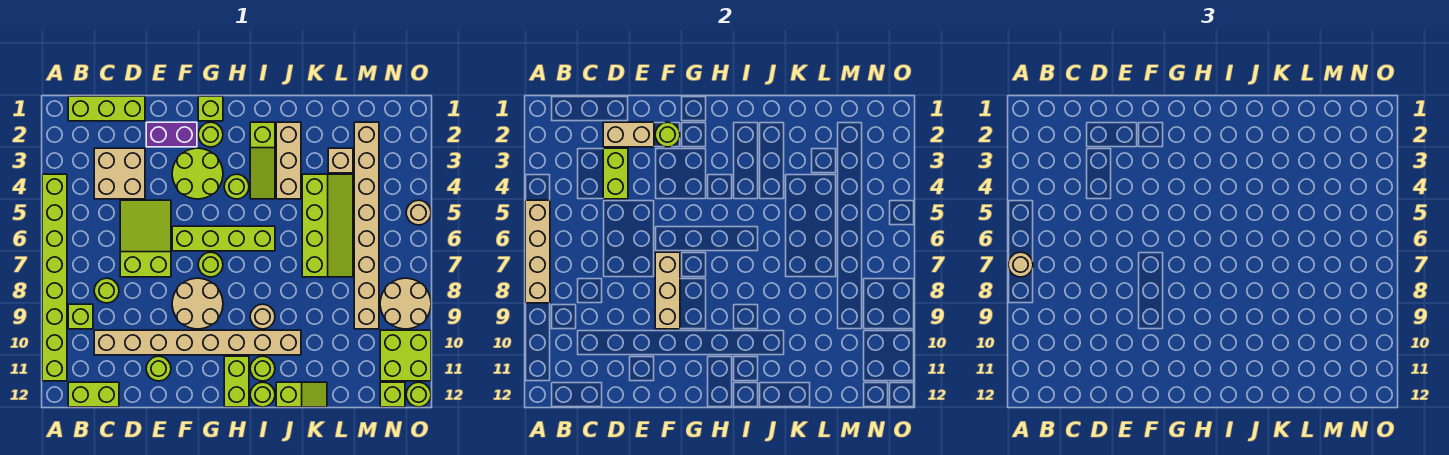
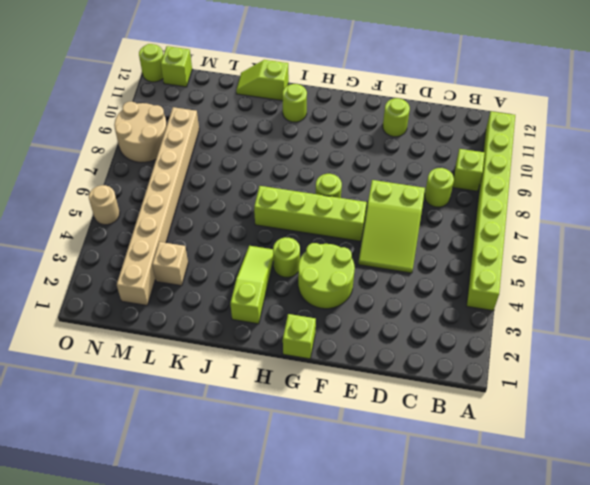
none -> lime 1x3 brick [68,96,145,121]
none -> lime 1x2 brick [68,382,119,407]
none -> tan 2x2 brick [94,148,145,199]
none -> tan 1x8 brick [94,330,301,355]

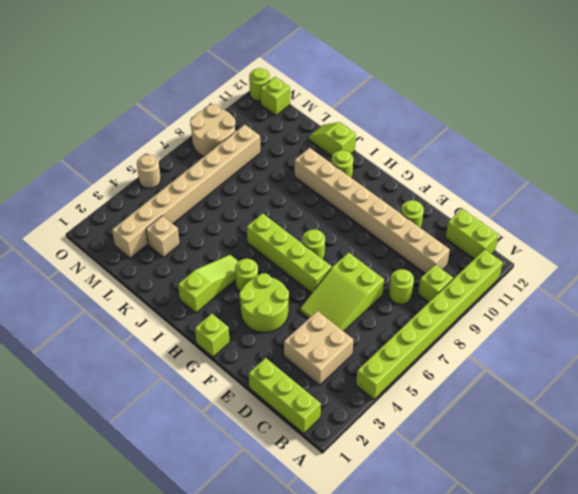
none -> purple 1x2 brick [146,122,197,147]
none -> tan 2x2 round brick [172,278,223,329]
none -> lime 1x1 round brick [198,122,223,147]
none -> lime 1x2 brick [224,356,249,407]

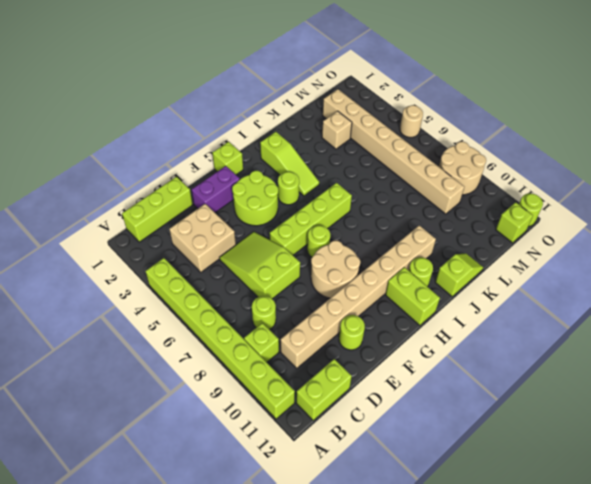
none -> lime 1x1 round brick [198,122,223,147]
none -> tan 1x1 round brick [250,304,275,329]
none -> lime 1x1 round brick [250,382,275,407]
none -> tan 1x3 brick [276,122,301,199]

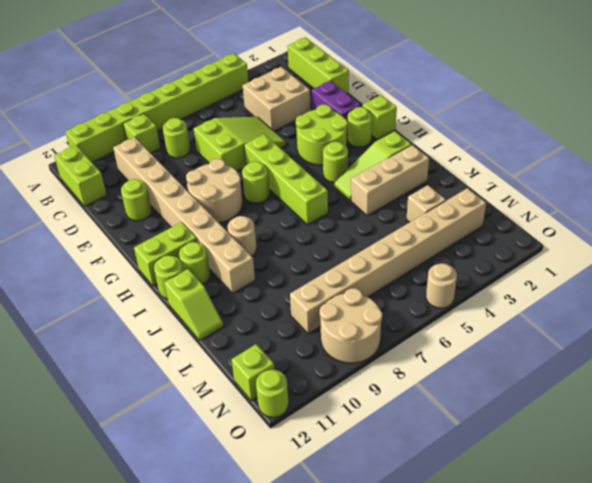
none -> lime 2x4 slope [302,174,353,277]
none -> lime 2x2 brick [380,330,431,381]
none -> tan 1x4 brick [525,200,550,303]
none -> tan 1x2 brick [603,122,654,147]

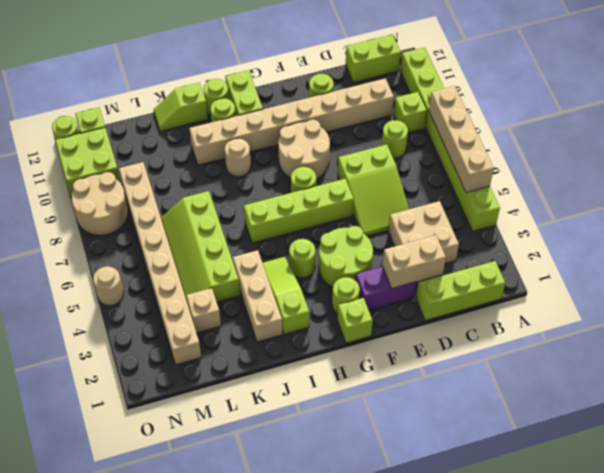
none -> lime 1x2 brick [603,148,628,199]
none -> lime 1x1 round brick [655,122,680,147]
none -> tan 1x3 brick [655,252,680,329]
none -> tan 1x1 round brick [1008,252,1033,277]

